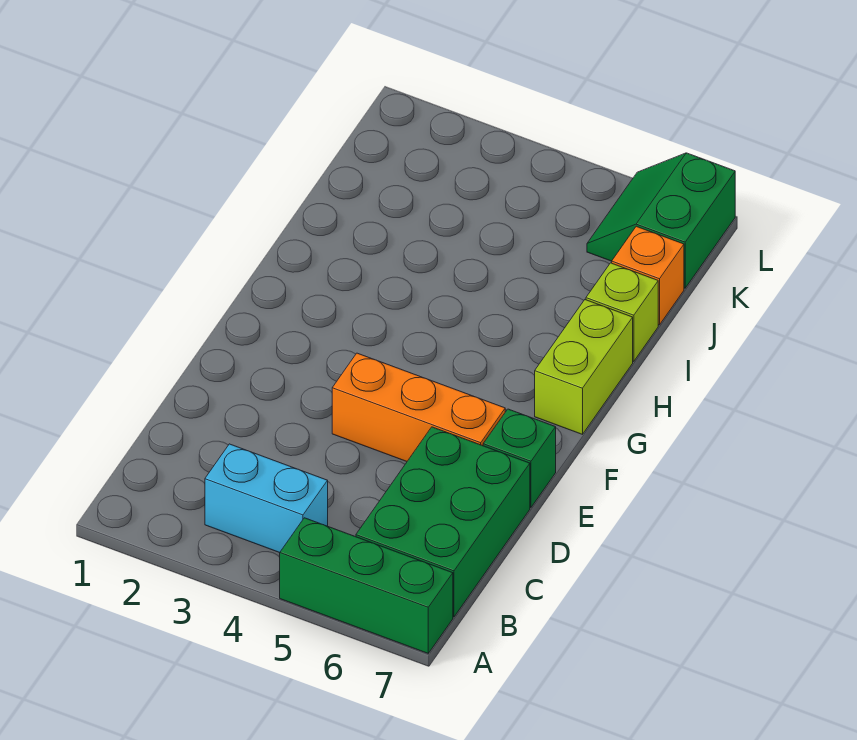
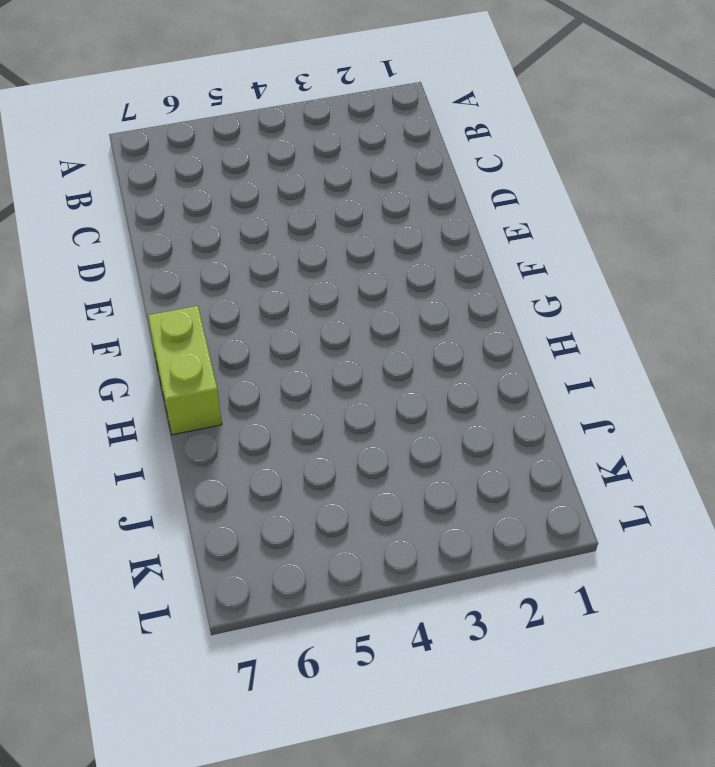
none -> green 1x3 brick [280,518,453,653]
none -> cyan 1x2 brick [205,444,328,553]

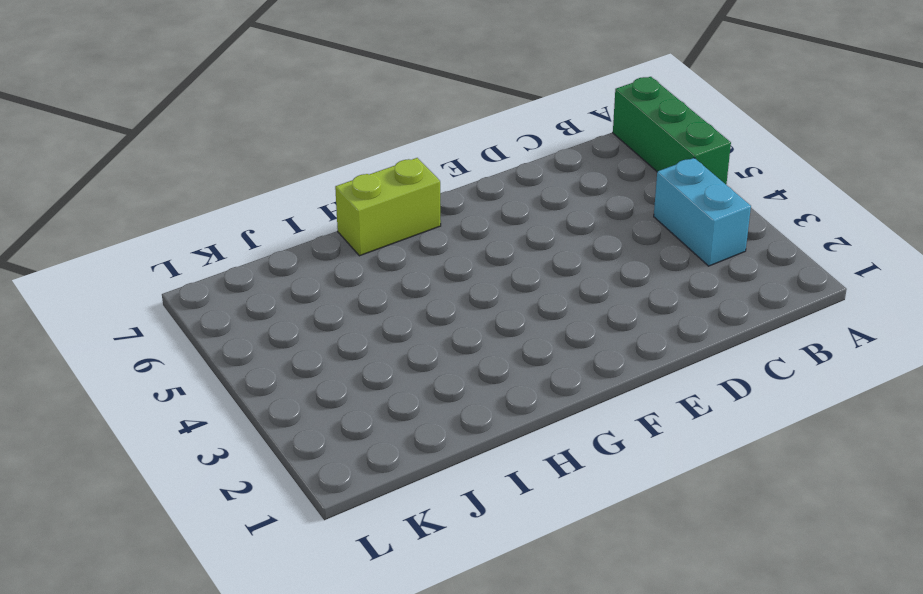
none -> green 2x3 brick [356,427,530,617]
none -> orange 1x3 brick [332,353,505,461]

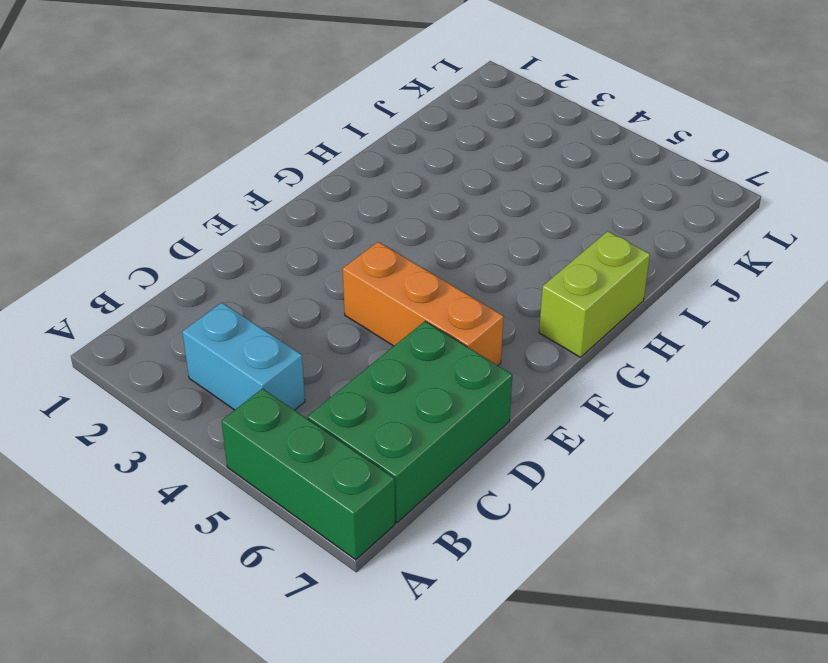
none -> green 1x1 brick [483,409,556,507]
none -> lime 1x1 brick [586,263,658,361]

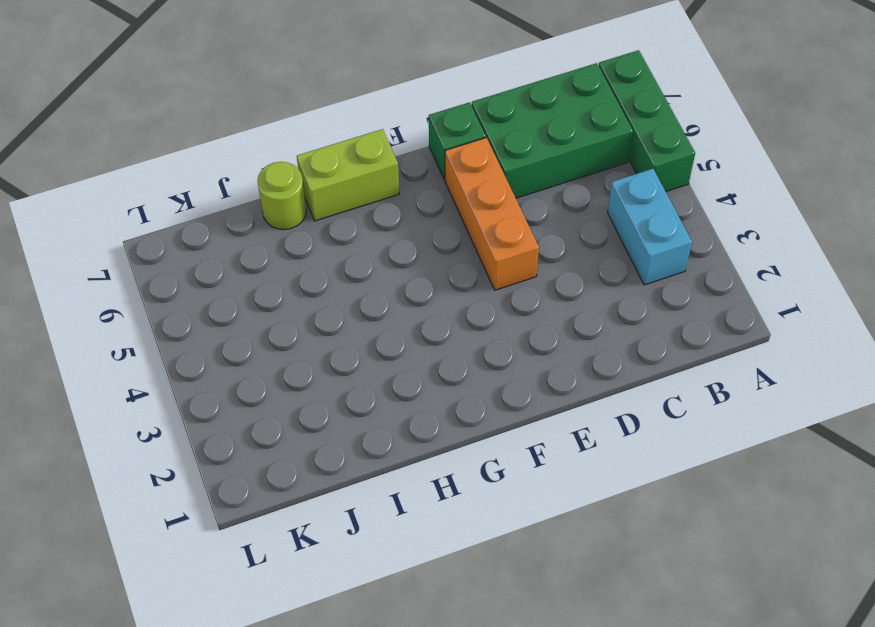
lime 1x1 round brick [257,162,307,230] -> lime 1x1 brick [586,263,658,361]
none -> orange 1x1 brick [612,226,684,325]
none -> green 2x2 slope [587,153,735,288]

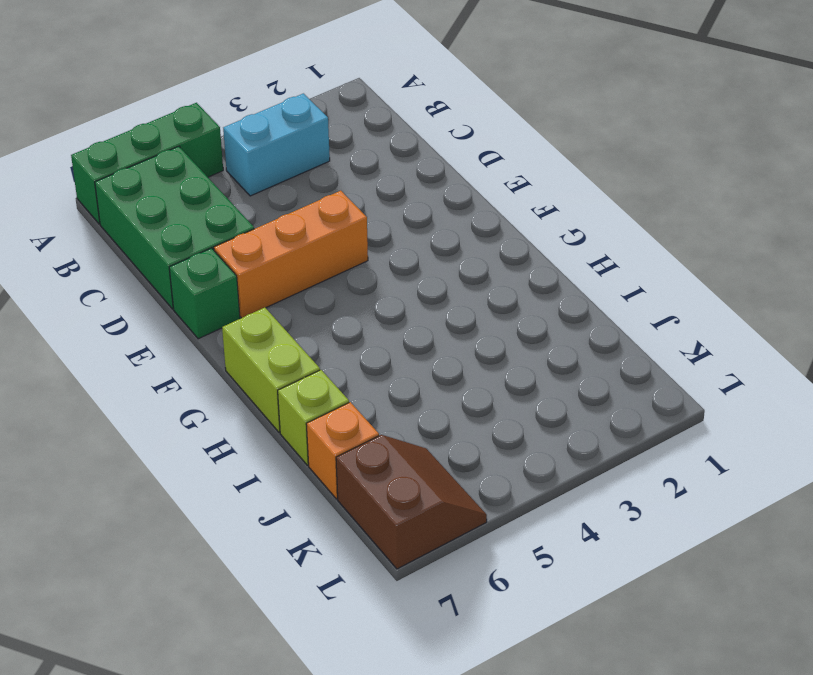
brown 2x2 slope [336,435,487,569] -> green 2x2 slope [587,153,735,288]

